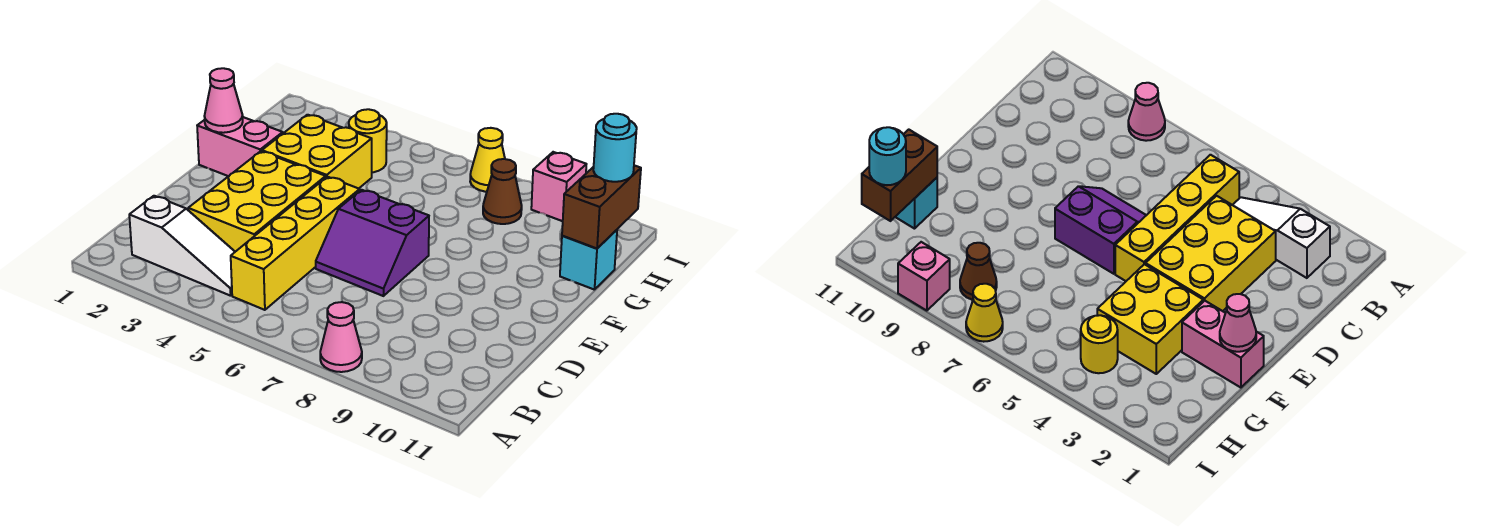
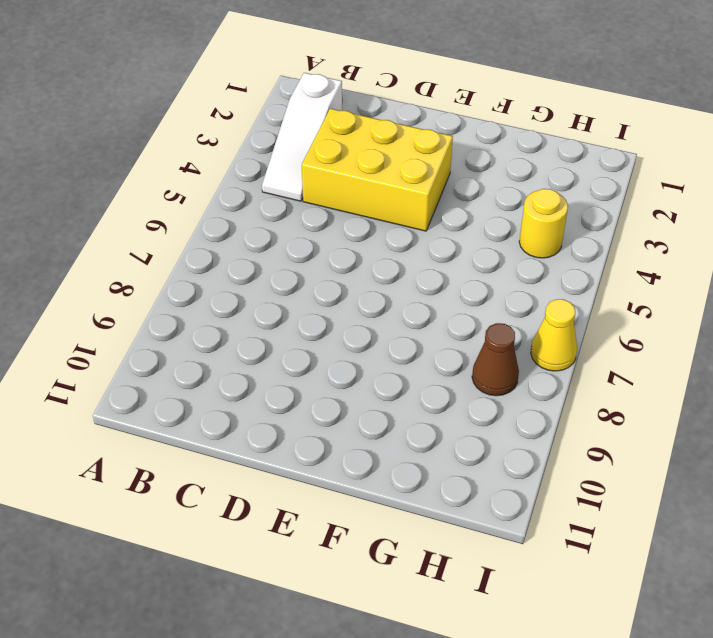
none -> pink 1x1 cone [320,302,362,372]
none -> yellow 1x4 brick [231,177,360,310]
none -> purple 2x2 slope [316,190,429,296]

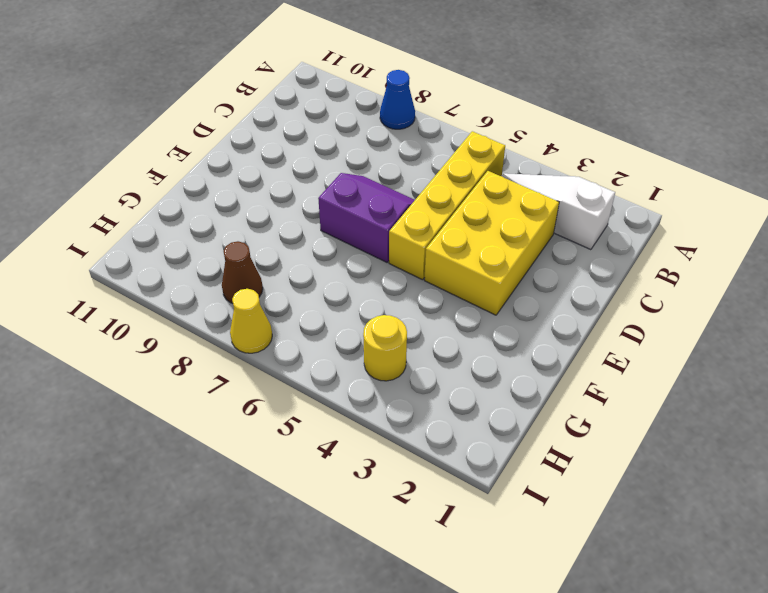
blue 1x1 cone [380,70,415,129] -> pink 1x1 cone [320,302,362,372]
none -> pink 1x2 brick [197,117,283,176]
none -> yellow 2x2 brick [262,115,372,188]
none -> cyan 1x1 brick [560,230,617,290]

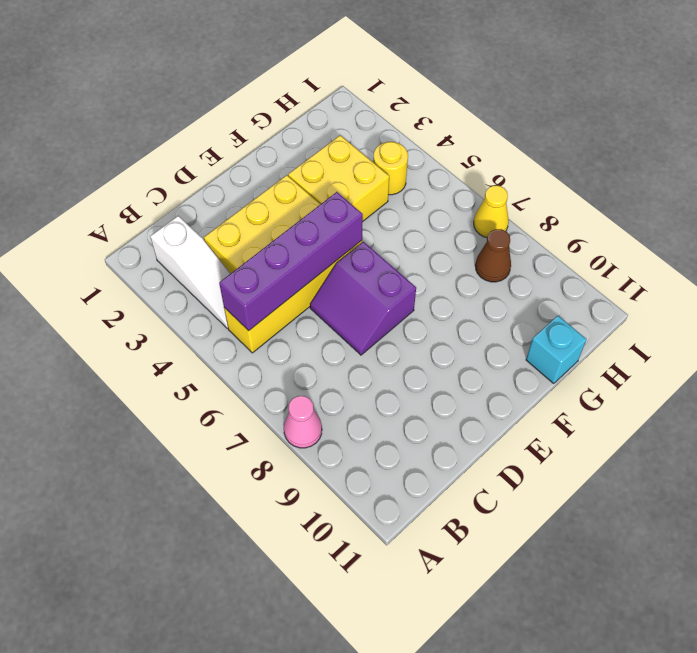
purple 1x4 brick [219,192,363,331] -> none
none -> pink 1x2 brick [197,117,283,176]
none -> pink 1x1 brick [531,152,586,221]
none -> pink 1x1 cone [205,68,243,133]

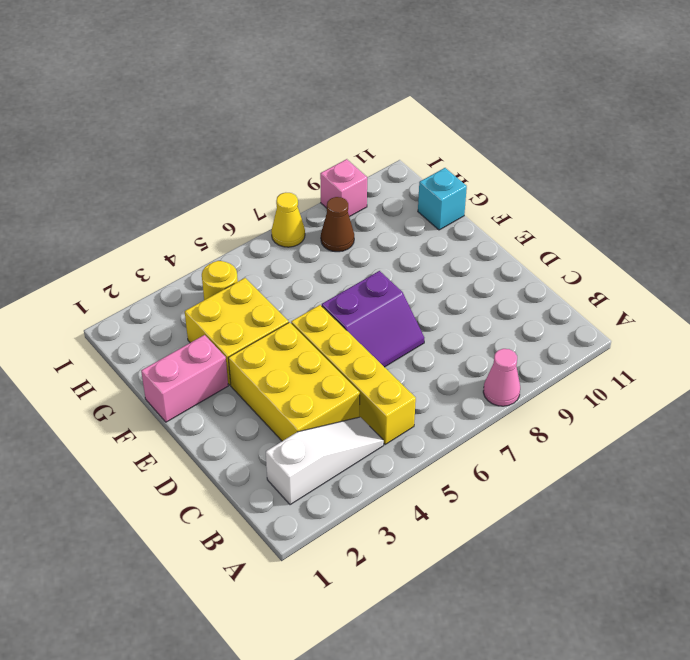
none -> pink 1x1 cone [205,68,243,133]
none -> brown 1x2 brick [562,165,641,248]
none -> cyan 1x1 round brick [593,114,637,182]

